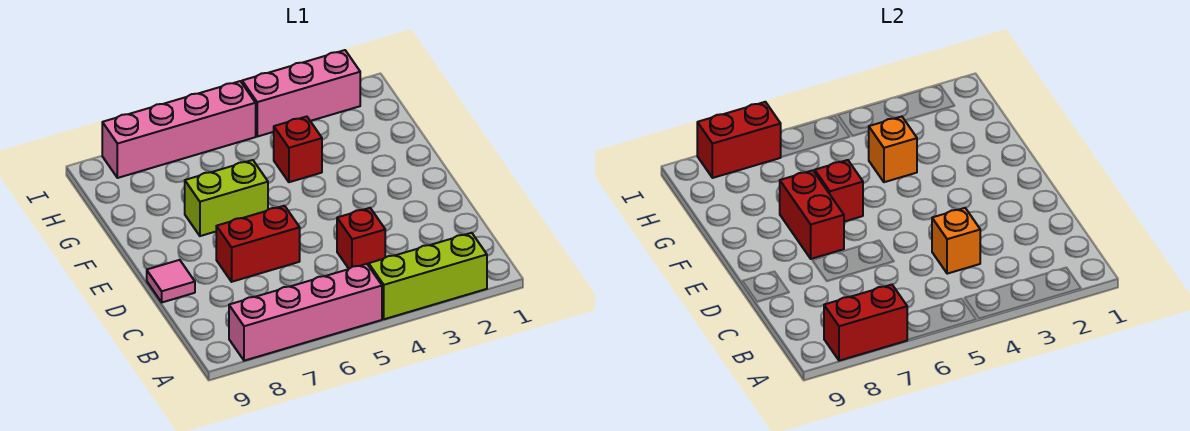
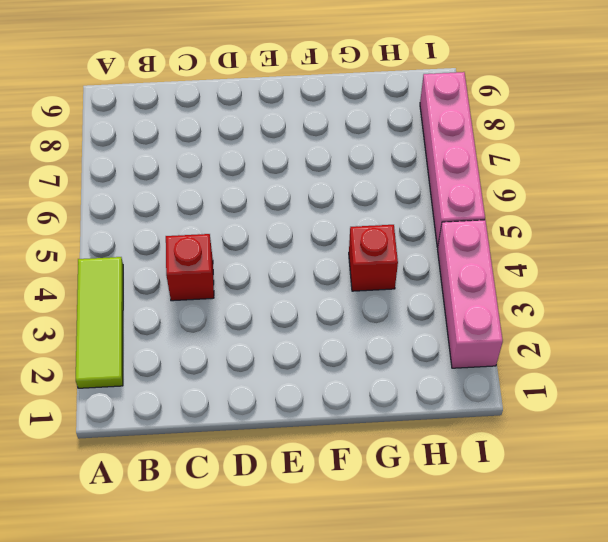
lime 1x3 tile [76,257,123,388] -> lime 1x3 brick [369,233,487,319]
none -> pink 1x4 brick [229,264,382,361]
none -> red 1x2 brick [216,206,300,282]
none -> pink 1x1 tile [147,260,195,302]

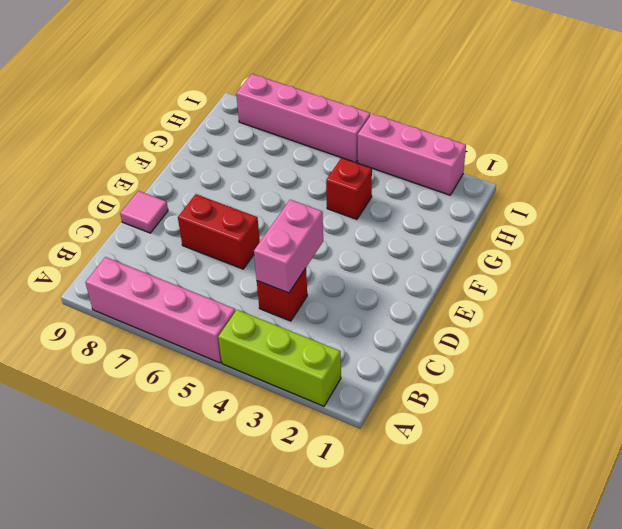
pink 1x2 brick [254,200,323,293] -> orange 1x1 brick [932,208,980,274]
none -> lime 1x2 brick [185,160,268,236]
none -> red 1x2 brick [824,285,907,361]
none -> red 1x2 brick [780,170,844,259]

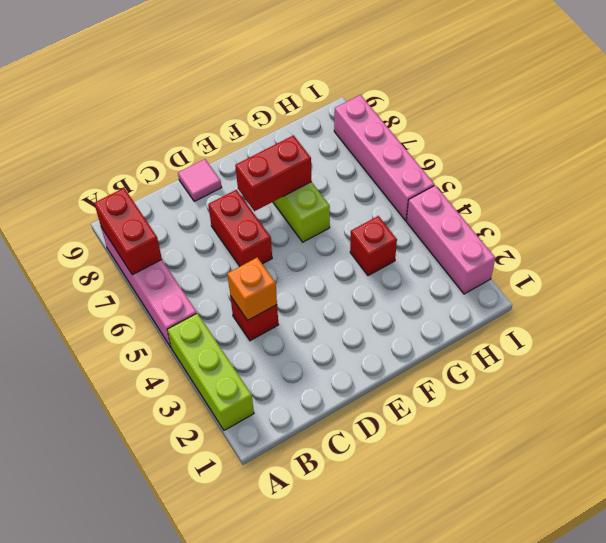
none -> red 1x1 brick [815,160,863,222]
none -> orange 1x1 brick [869,117,917,182]
none -> red 1x2 brick [697,102,781,178]

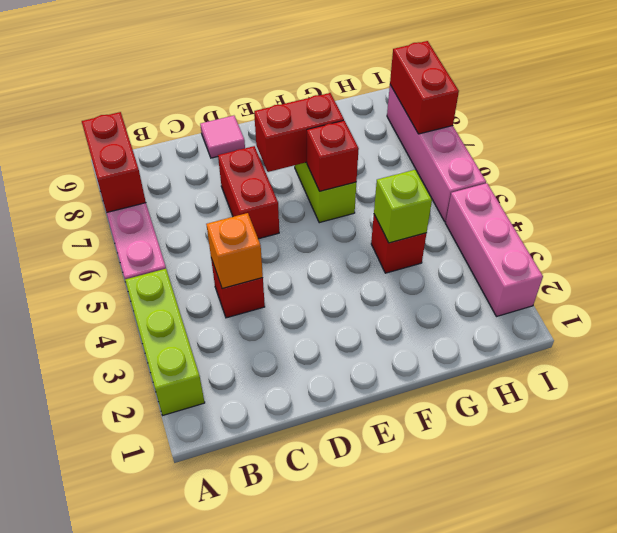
lime 1x1 brick [374,170,432,243] -> orange 1x1 brick [869,117,917,182]

